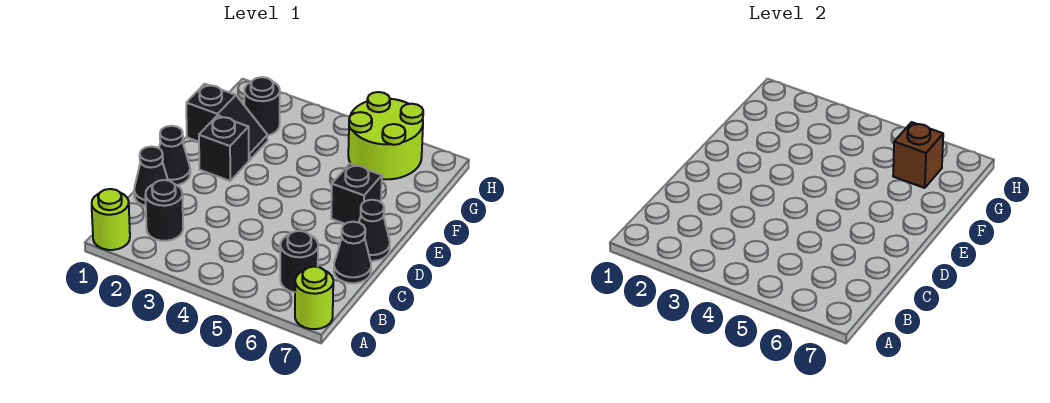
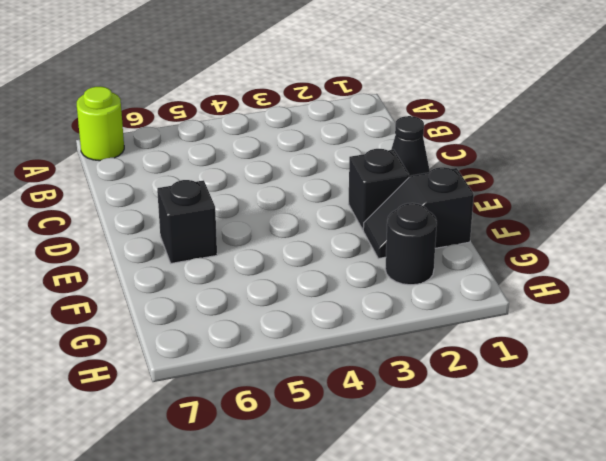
none -> lime 1x1 round brick [92,189,130,250]
none -> black 1x1 round brick [145,180,183,241]
none -> black 1x1 round brick [280,231,318,292]

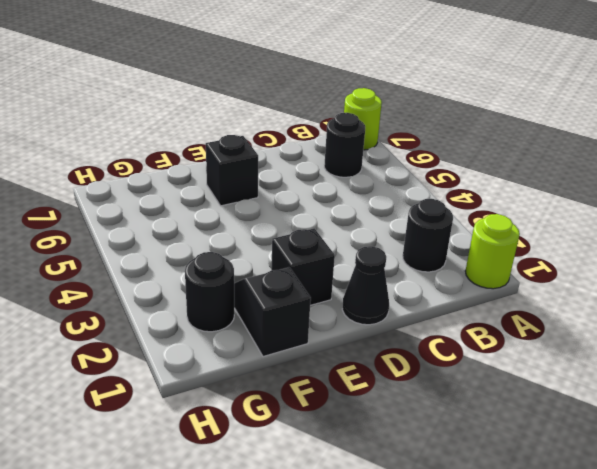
none -> black 1x1 cone [134,147,168,206]
none -> black 1x1 cone [334,222,371,283]
none -> black 1x1 cone [359,200,390,261]

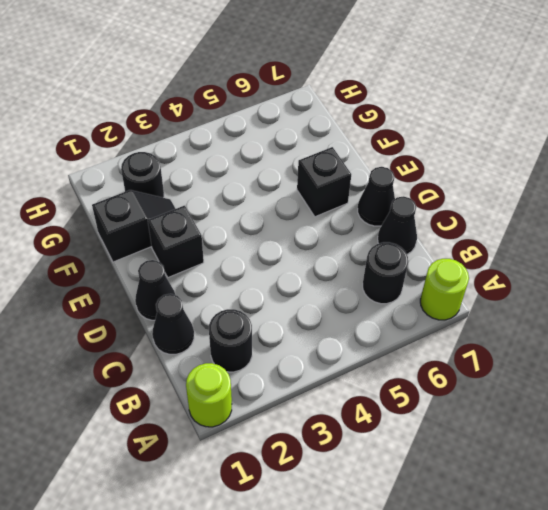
none -> lime 2x2 round brick [348,92,423,179]
none -> brown 1x1 brick [893,122,943,188]

